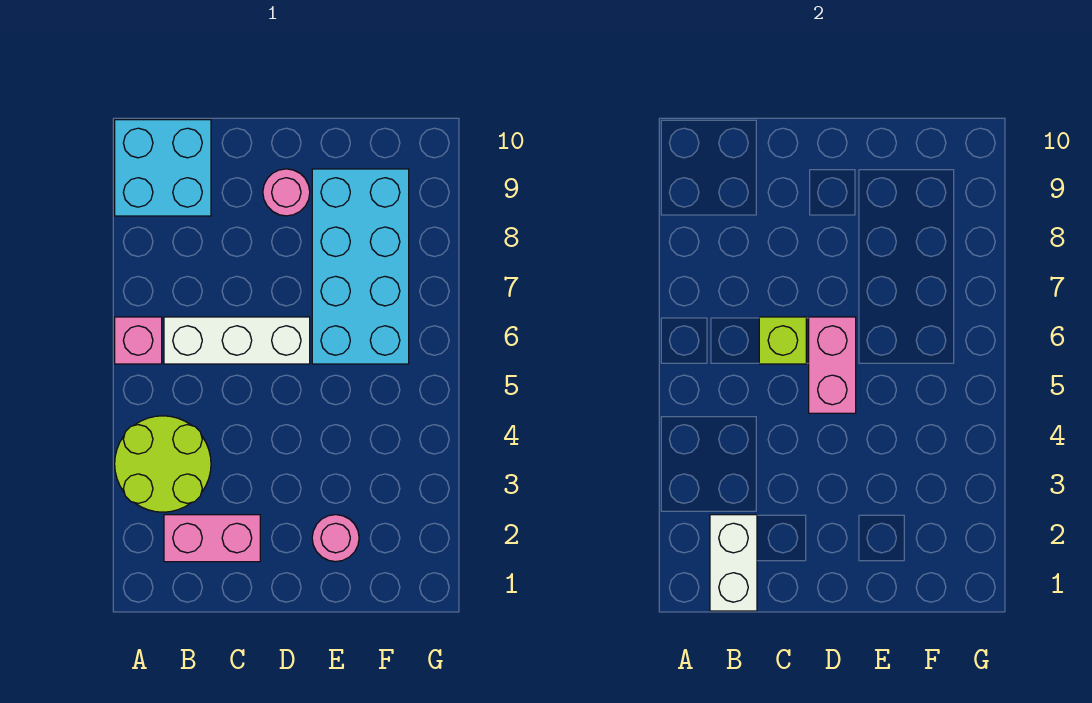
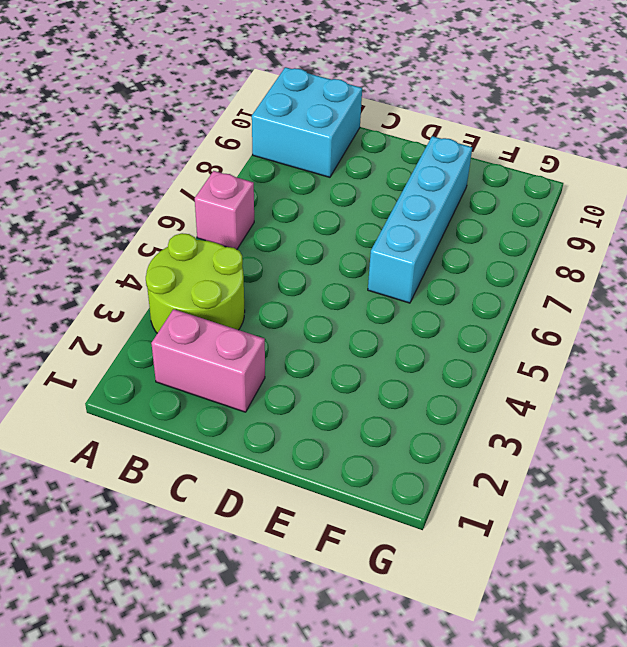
cyan 1x4 brick [368,136,472,303] -> cyan 2x4 brick [312,169,409,364]
none -> white 1x3 brick [164,317,310,364]
none -> pink 1x1 round brick [263,169,310,216]

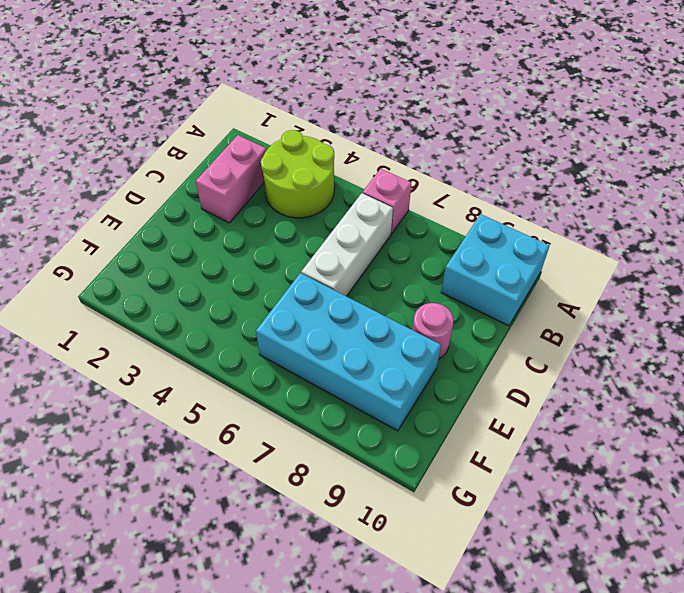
none -> pink 1x1 round brick [312,515,359,562]
none -> white 1x2 brick [710,515,757,611]

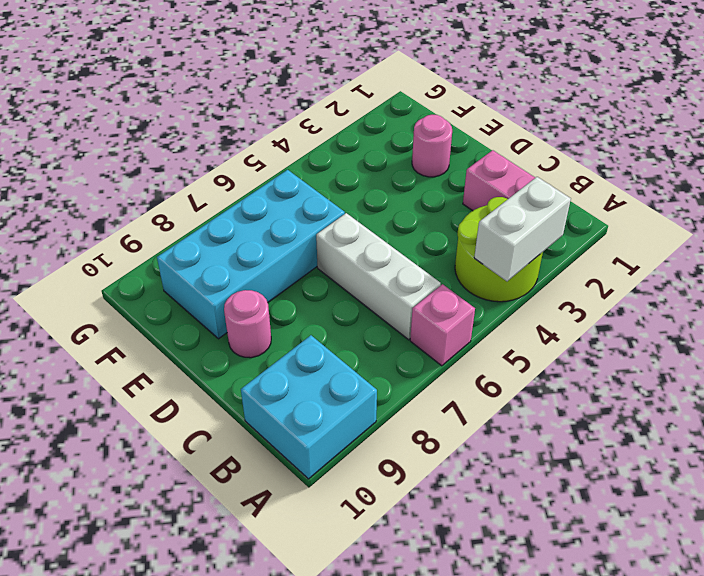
white 1x2 brick [474,177,571,281] -> white 1x2 brick moved to [710,515,757,611]
none -> lime 1x1 brick [759,317,806,364]
none -> pink 1x2 brick [809,317,856,413]

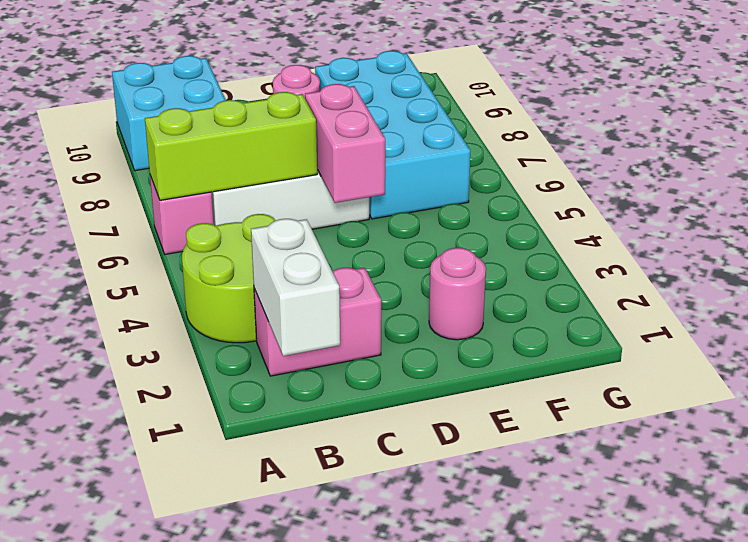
lime 1x3 brick [145,92,317,200] -> lime 1x1 brick [759,317,806,364]

